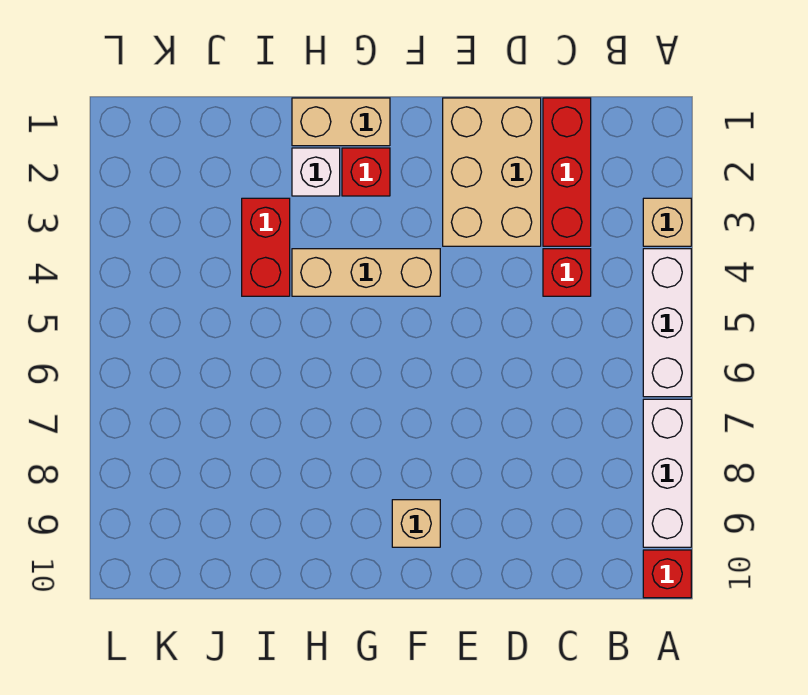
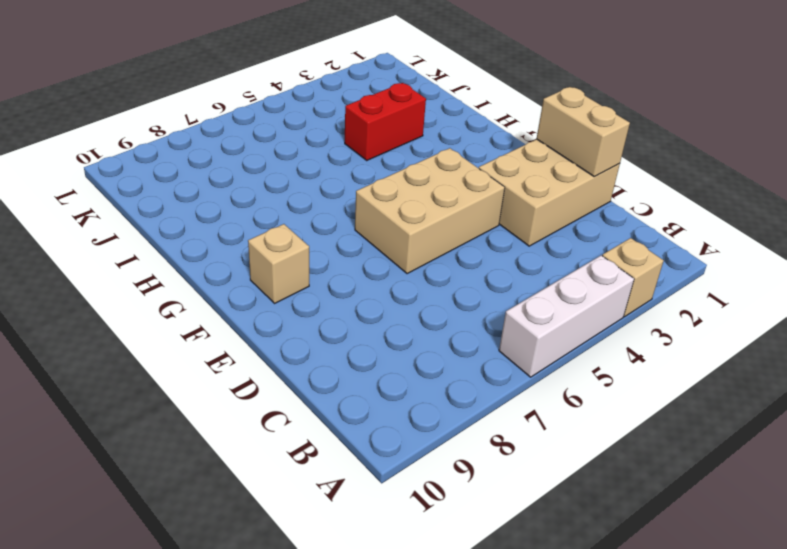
tan 1x2 brick [537,87,630,177] -> tan 1x2 brick moved to [292,98,390,146]
tan 2x3 brick [355,148,505,274] -> tan 1x3 brick [292,249,440,296]
none -> white 1x3 brick [643,399,691,547]
none -> red 1x1 brick [643,550,691,598]
none -> red 1x3 brick [543,98,591,246]

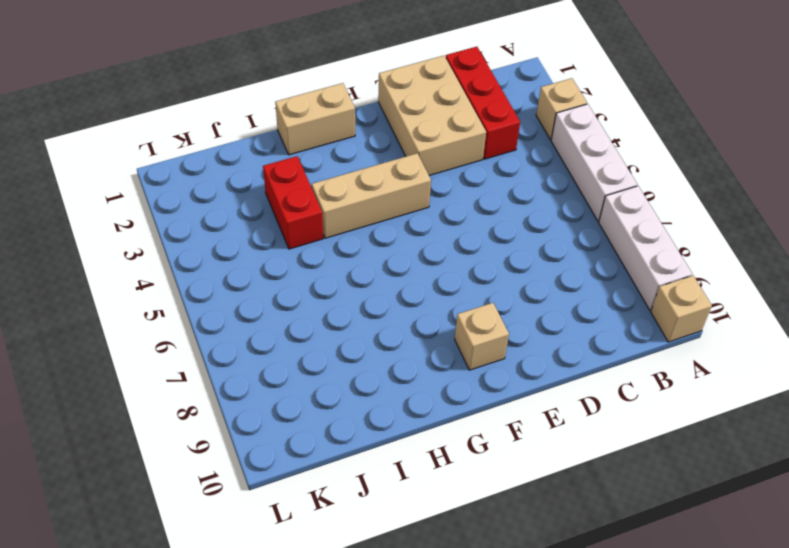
tan 1x1 brick [651,276,712,342] -> red 1x1 brick [643,550,691,598]
none -> red 1x1 brick [543,249,591,296]
none -> red 1x1 brick [342,148,390,196]
none -> white 1x1 brick [292,148,340,196]

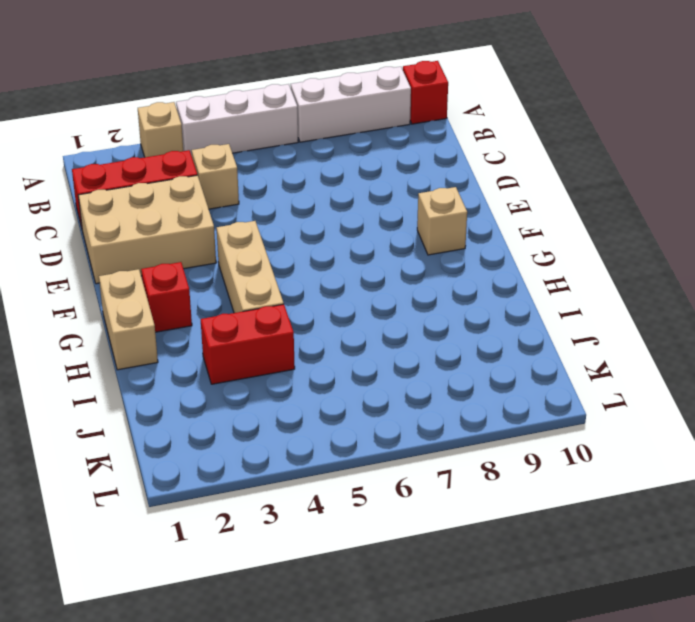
tan 1x1 brick [192,144,239,209] -> red 1x1 brick [543,249,591,296]
none -> white 1x1 brick [292,148,340,196]

